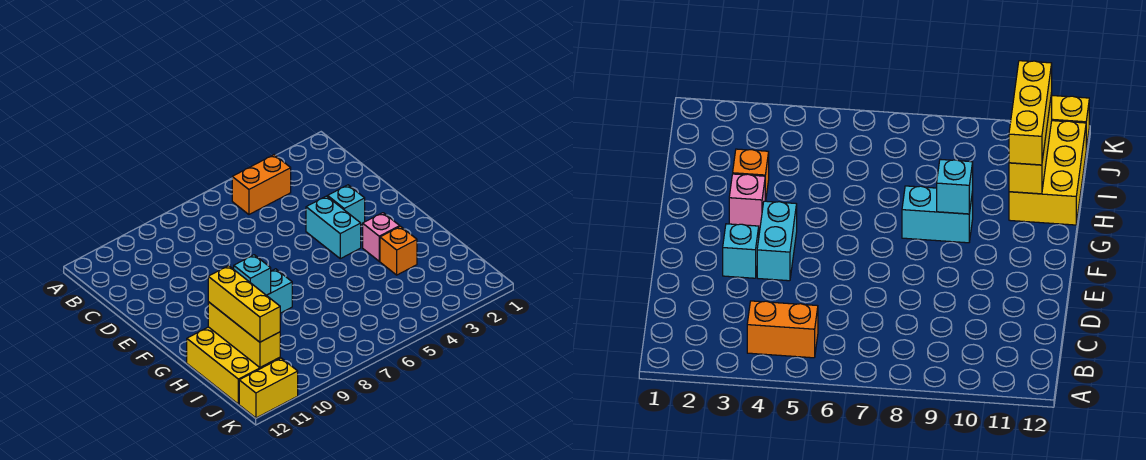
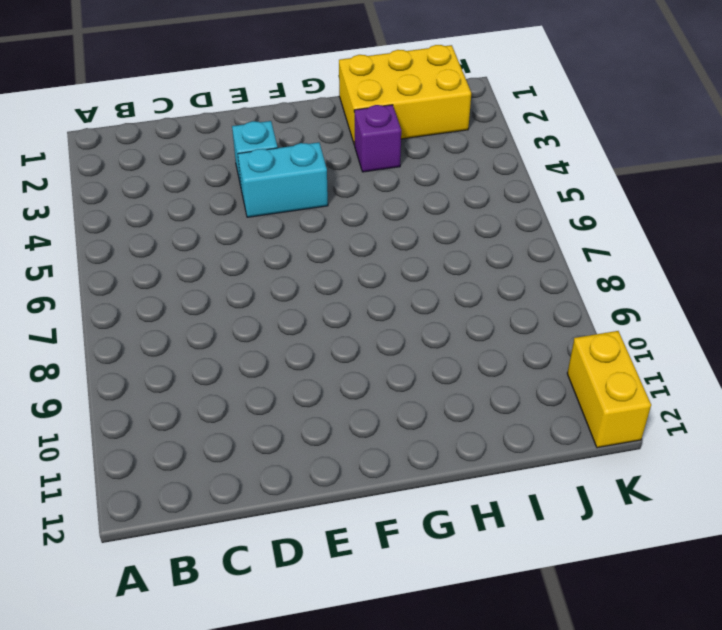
yellow 2x3 brick [339,45,471,145] -> yellow 2x3 brick moved to [187,327,280,404]
purple 1x1 brick [354,105,401,172] -> orange 1x1 brick [380,226,417,275]
none -> orange 1x2 brick [232,155,291,214]
none -> pink 1x1 brick [363,213,400,261]

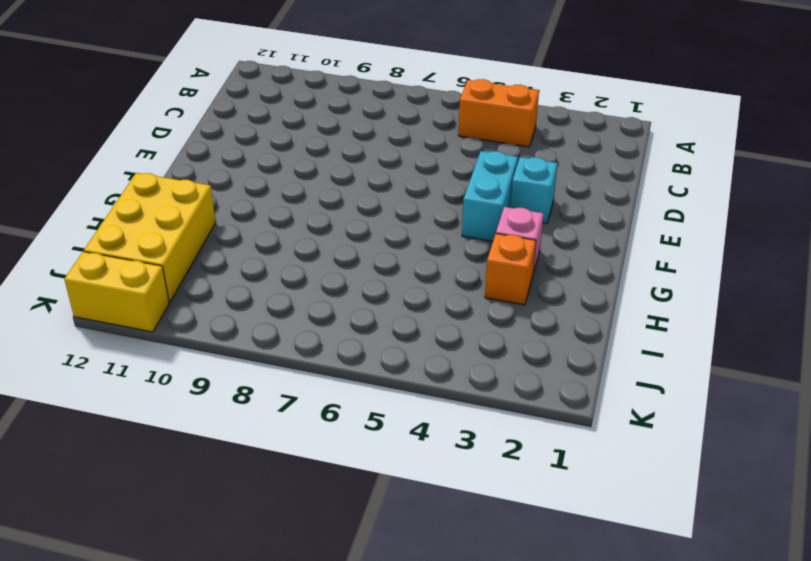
none -> cyan 1x2 brick [267,269,292,313]
none -> cyan 1x1 brick [234,255,271,295]

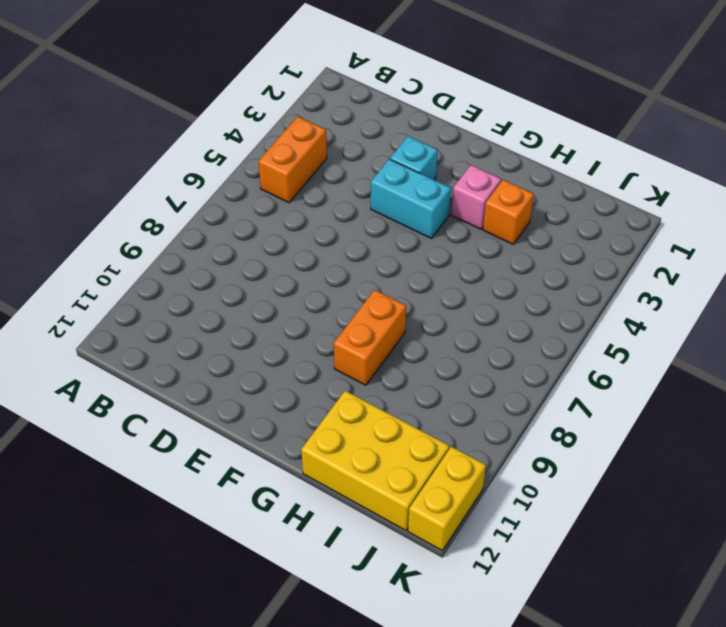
orange 1x2 brick [334,290,406,385] -> cyan 1x2 brick [267,269,292,313]
none -> cyan 1x1 brick [234,255,271,295]
none -> yellow 1x3 brick [208,302,280,367]

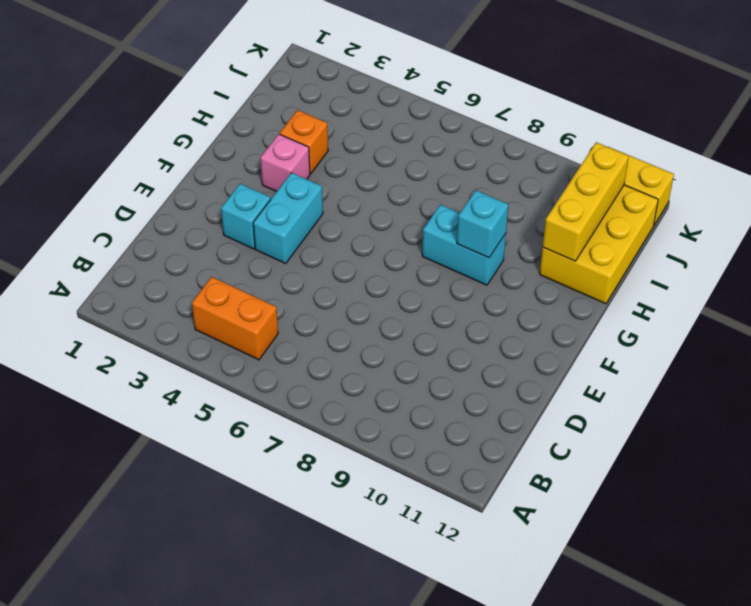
none -> yellow 1x3 brick [208,266,280,342]

